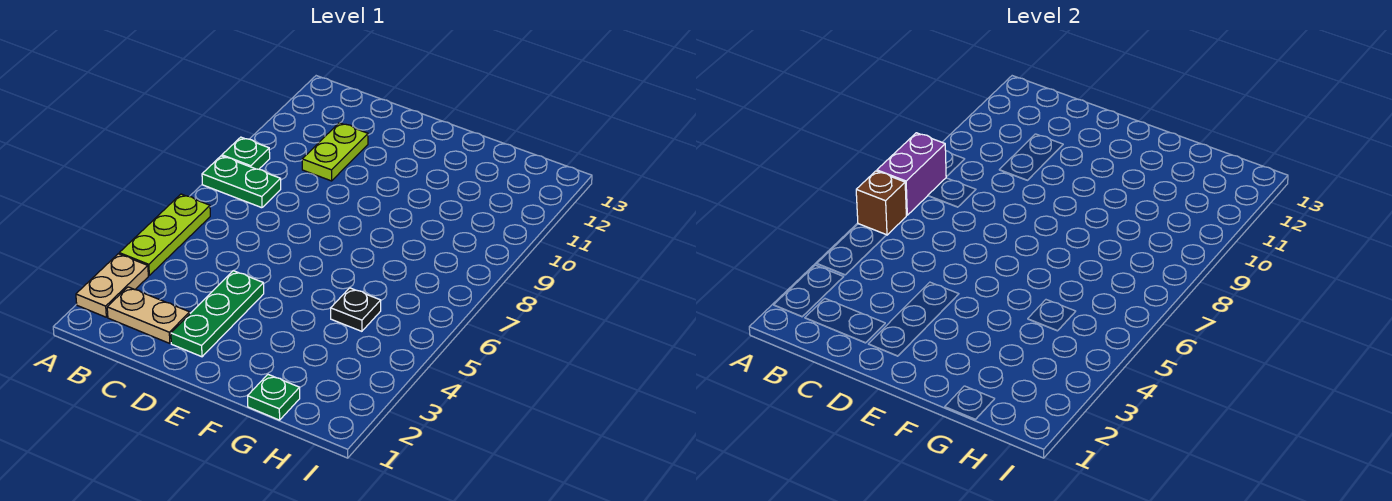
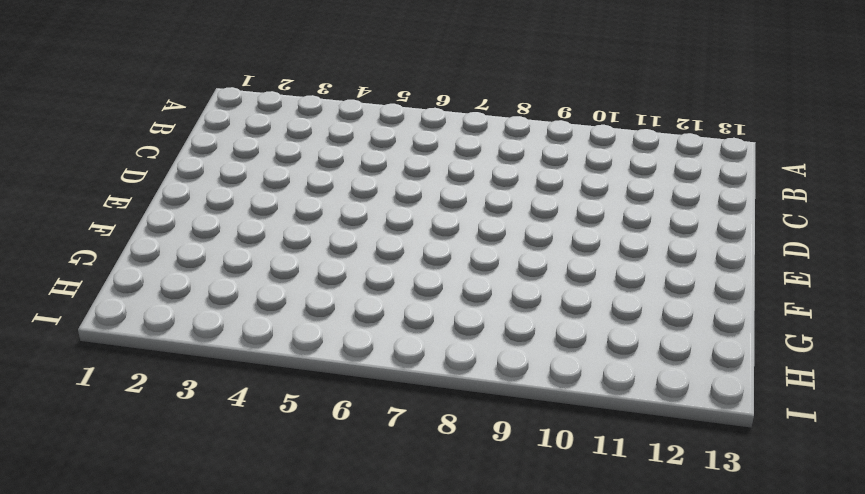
none -> tan 1x2 plate [76,254,148,317]
none -> lime 1x3 plate [119,194,210,275]

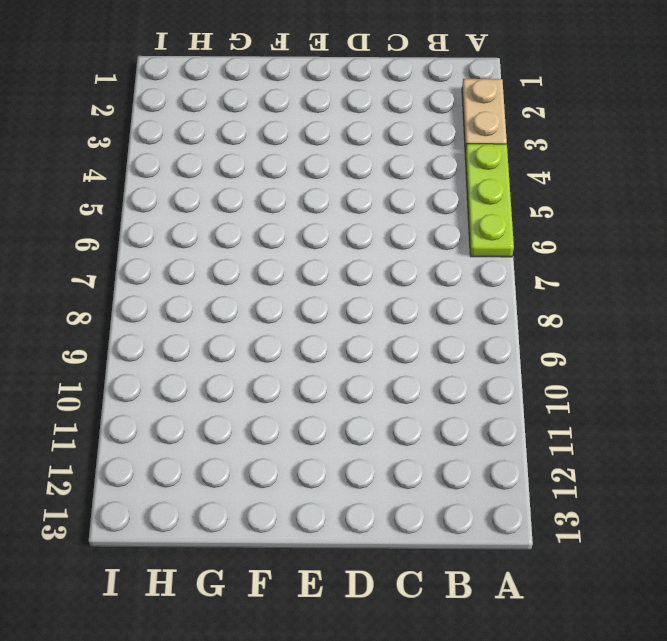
none -> green 1x2 plate [202,156,281,208]
none -> green 1x1 plate [222,137,270,169]

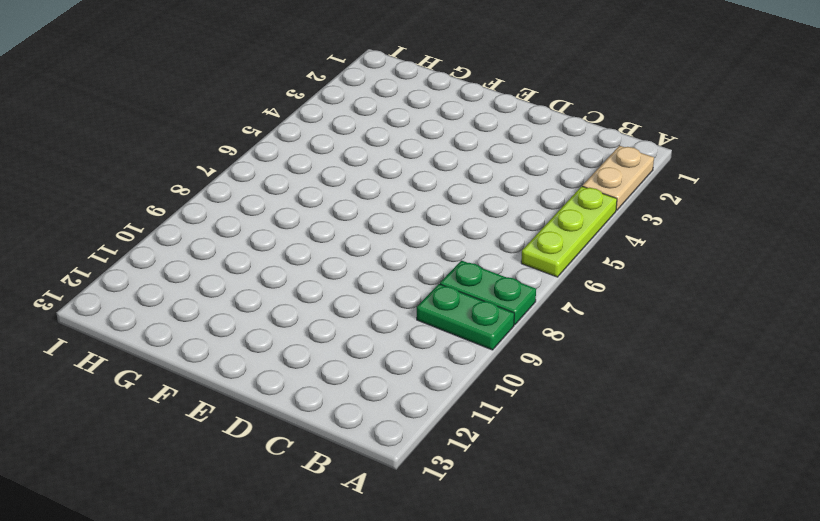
green 1x2 plate [417,284,514,350] -> green 1x1 plate [222,137,270,169]
none -> tan 1x2 plate [107,287,190,343]
none -> lime 1x2 plate [302,123,368,181]

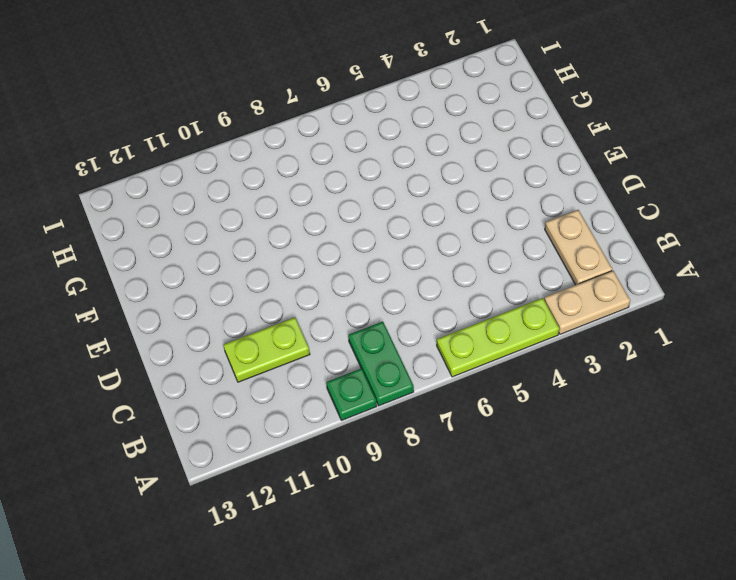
none -> green 1x3 plate [171,271,264,357]
none -> green 1x1 plate [248,375,300,420]

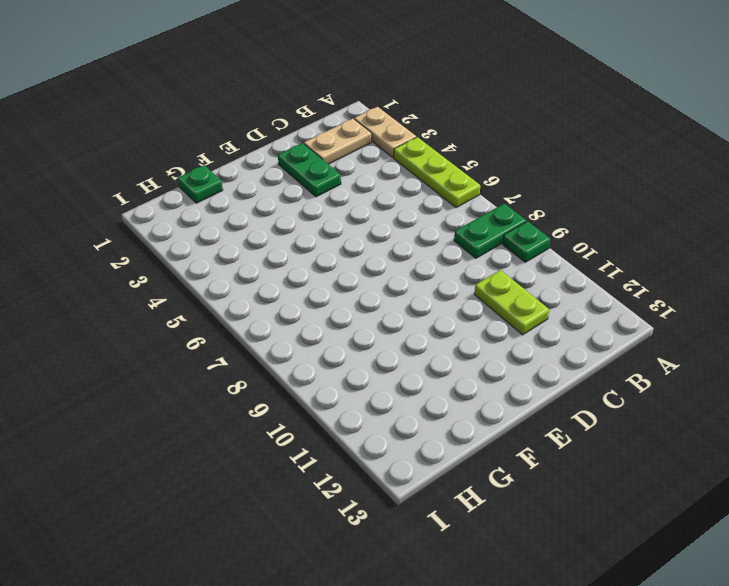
green 1x2 plate [278,143,341,197] -> green 1x3 plate [171,271,264,357]
none -> black 1x1 plate [331,288,381,331]
none -> brown 1x1 brick [856,171,906,235]

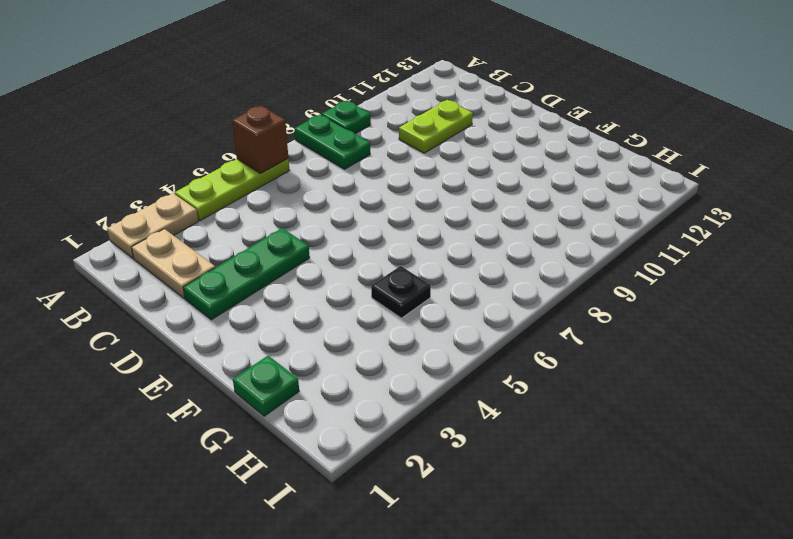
none -> purple 1x2 brick [877,133,946,215]

